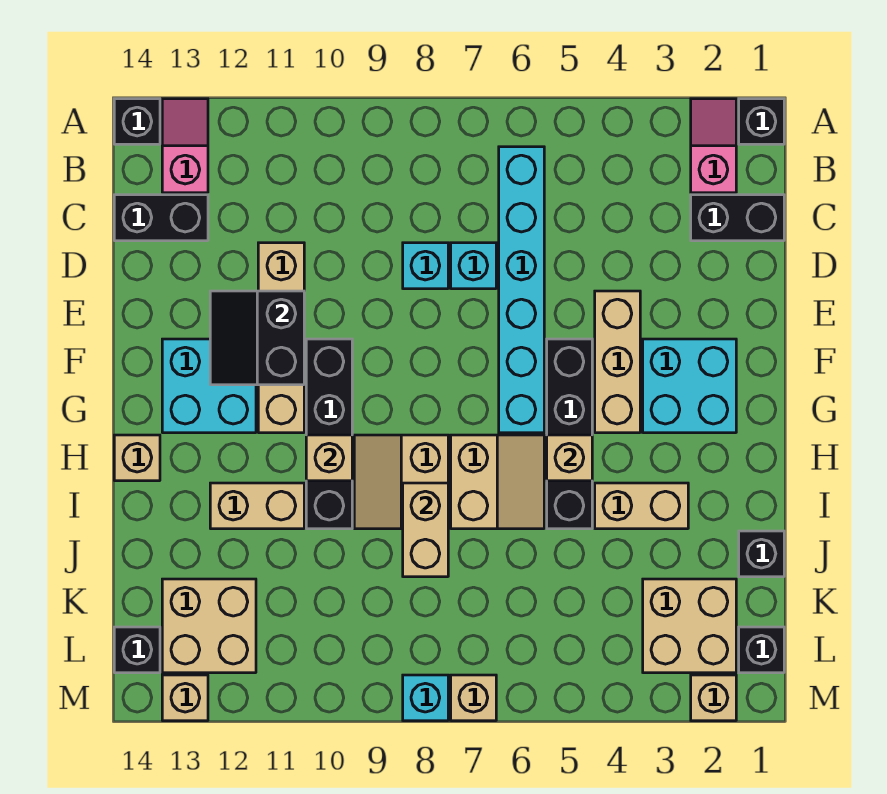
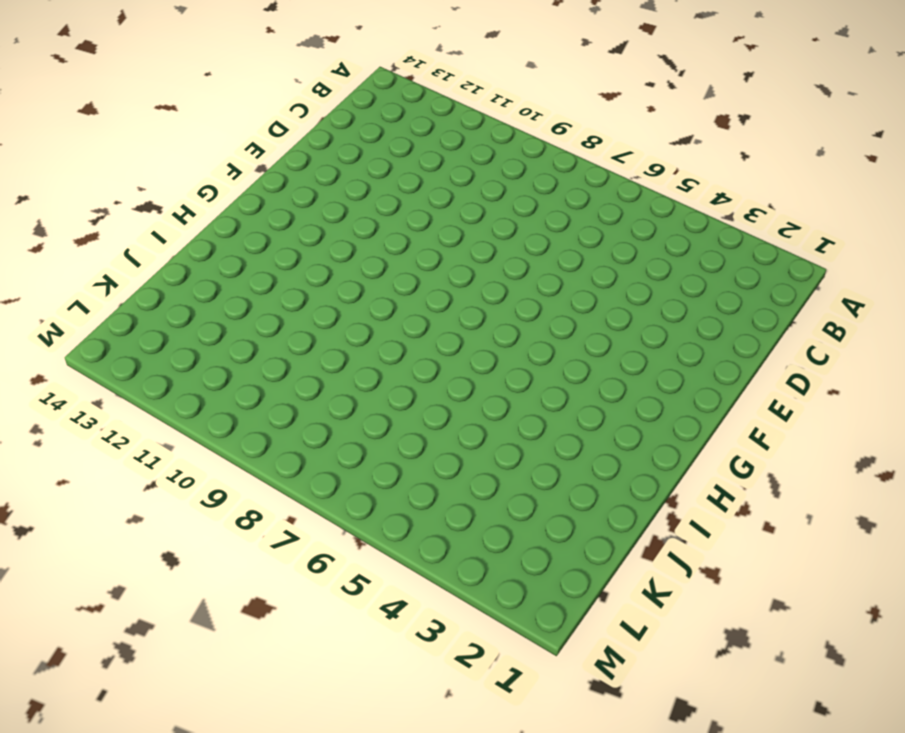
none -> black 1x1 brick [739,99,784,144]
none -> pink 1x2 slope [691,99,736,193]
none -> pink 1x2 slope [162,99,208,193]
none -> black 1x1 brick [114,99,160,144]

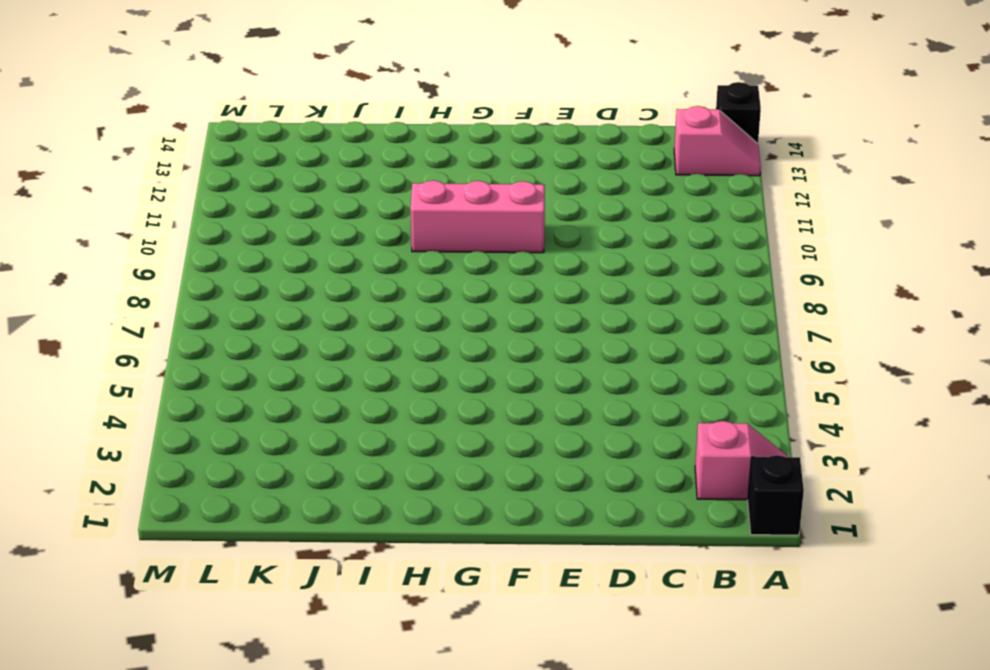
pink 1x3 brick [411,180,545,253] -> black 1x4 brick [306,339,352,529]
none -> cyan 1x6 brick [499,147,544,433]
none -> black 1x2 brick [691,195,784,241]
none -> black 1x2 brick [114,195,208,241]
none -> cyan 1x1 brick [451,243,496,289]

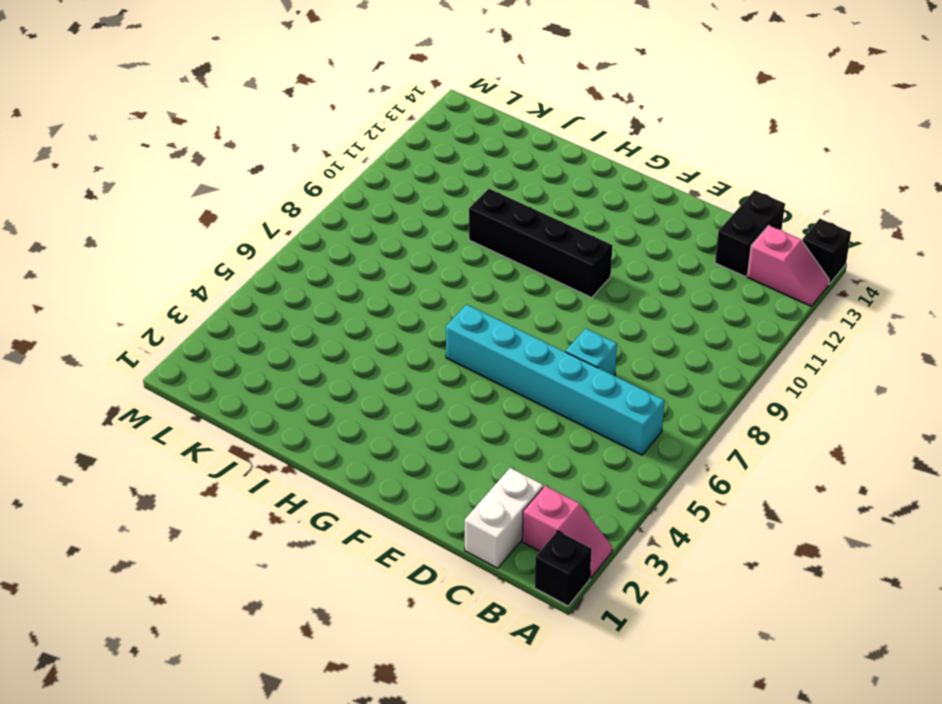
white 1x2 brick [465,468,543,568] -> black 1x2 brick [691,195,784,241]
none -> cyan 1x1 brick [403,243,448,289]
none -> tan 1x4 brick [258,243,304,433]
none -> tan 1x3 brick [595,291,640,433]
none -> cyan 2x2 brick [643,339,736,433]

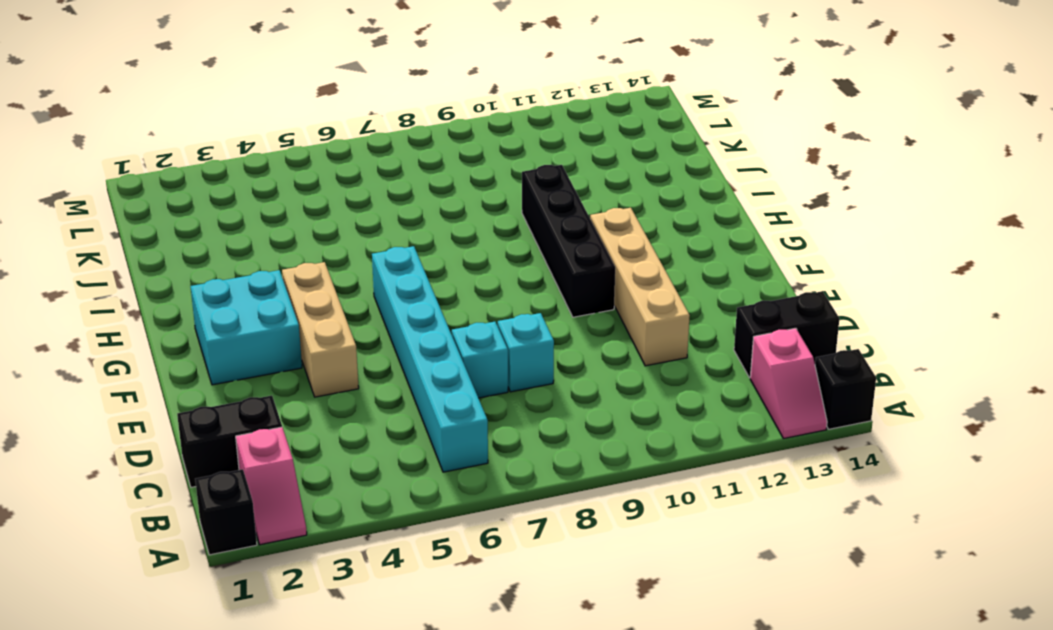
none -> black 1x4 brick [547,339,592,529]
none -> cyan 2x2 brick [162,339,256,433]
none -> tan 2x2 slope [451,435,544,529]
none -> tan 2x2 slope [354,435,448,529]

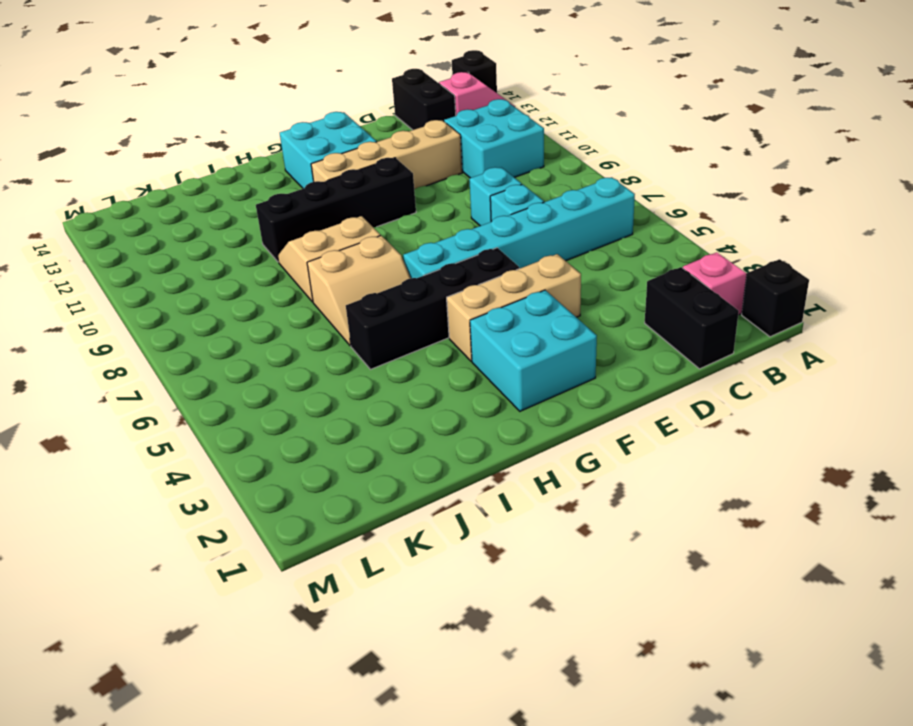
cyan 2x2 brick [444,99,544,178] -> none
none -> tan 1x1 brick [114,435,160,481]
none -> tan 1x2 brick [595,483,688,529]
none -> tan 1x2 brick [210,483,304,529]
none -> black 1x1 brick [739,531,784,577]

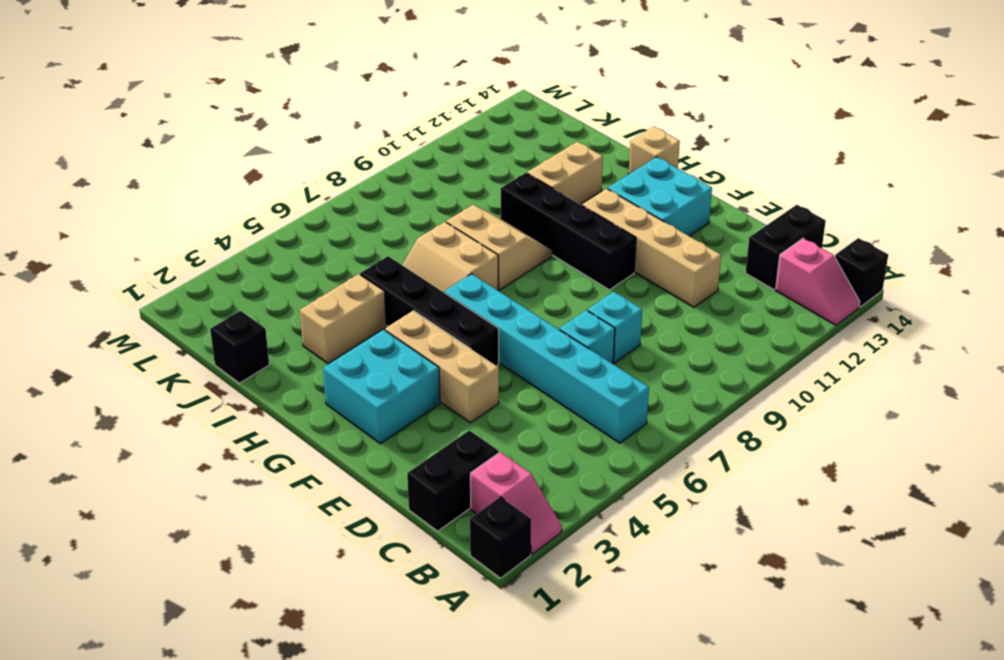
none -> tan 2x2 brick [643,579,736,673]
none -> tan 2x2 brick [162,579,256,673]
none -> black 1x1 brick [739,627,784,673]
none -> black 1x1 brick [114,627,160,673]

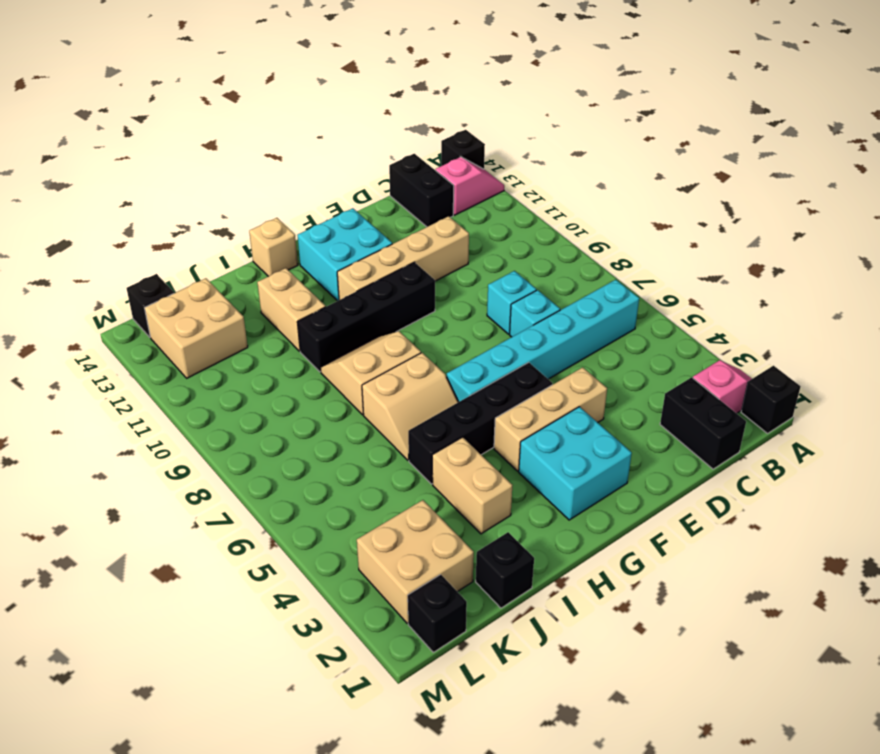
none -> tan 1x1 brick [691,675,736,721]
none -> tan 1x1 brick [451,675,496,721]
none -> cyan 1x1 brick [403,675,448,721]
none -> tan 1x1 brick [162,675,208,721]

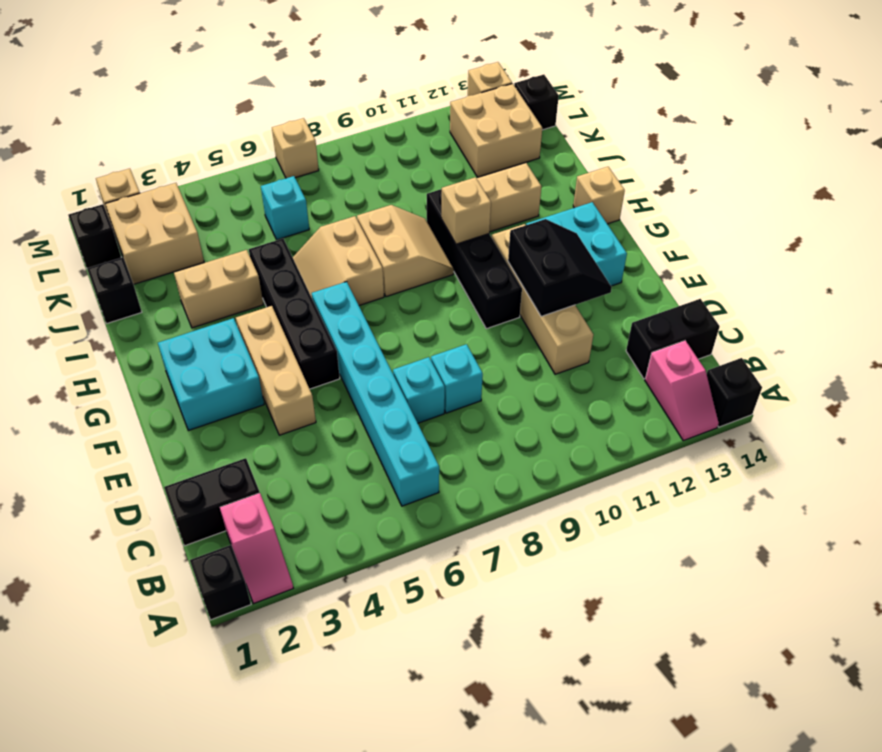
cyan 1x1 brick [261,176,309,240] -> cyan 1x1 brick moved to [403,675,448,721]
none -> tan 1x1 brick [547,435,592,481]
none -> tan 1x2 brick [403,483,448,577]

